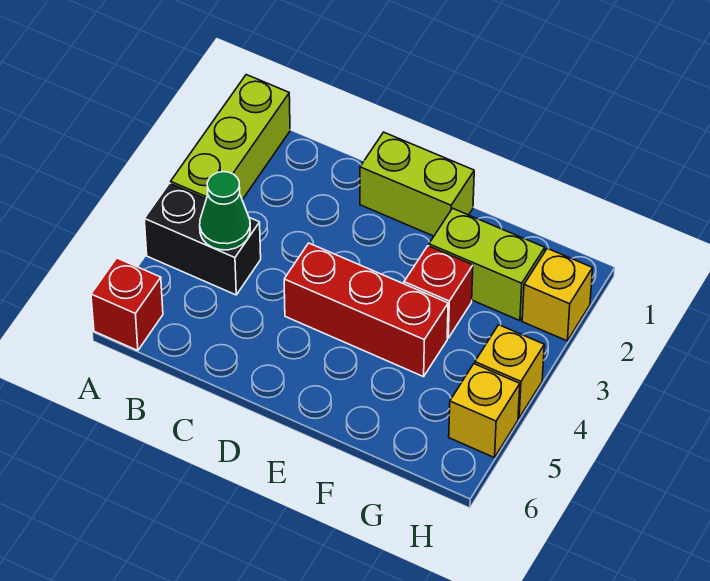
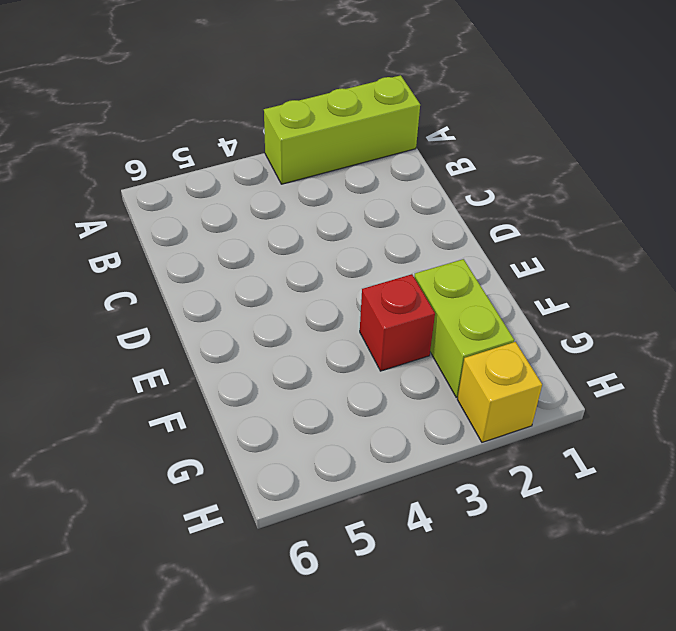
none -> black 1x2 brick [144,183,261,295]
none -> red 1x1 brick [91,258,163,351]

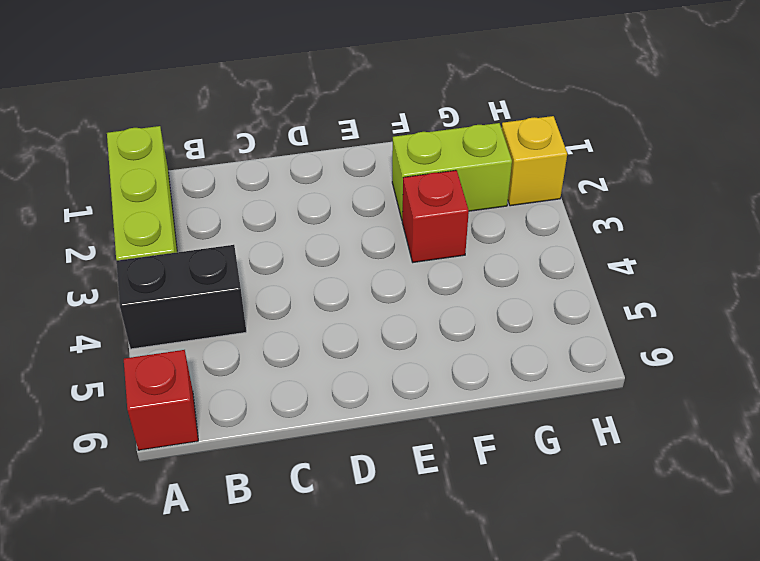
none -> lime 1x2 brick [360,132,474,236]
none -> red 1x3 brick [284,243,448,377]

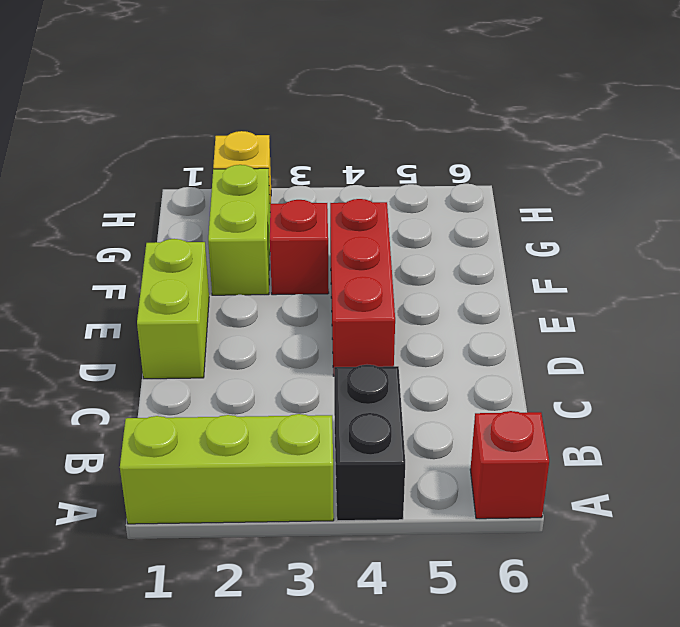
none -> yellow 1x1 brick [475,325,544,418]
none -> yellow 1x1 brick [449,364,520,458]

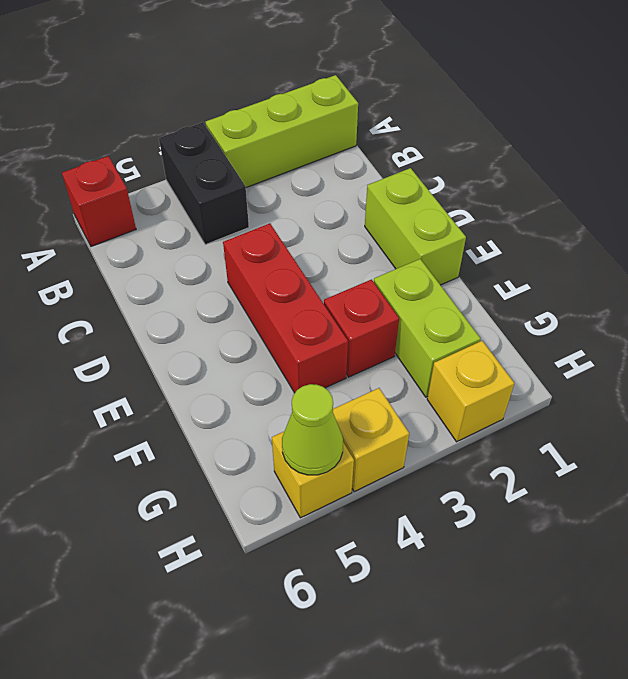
lime 1x1 cone [282,384,343,475] -> none
none -> green 1x1 cone [200,172,250,250]

